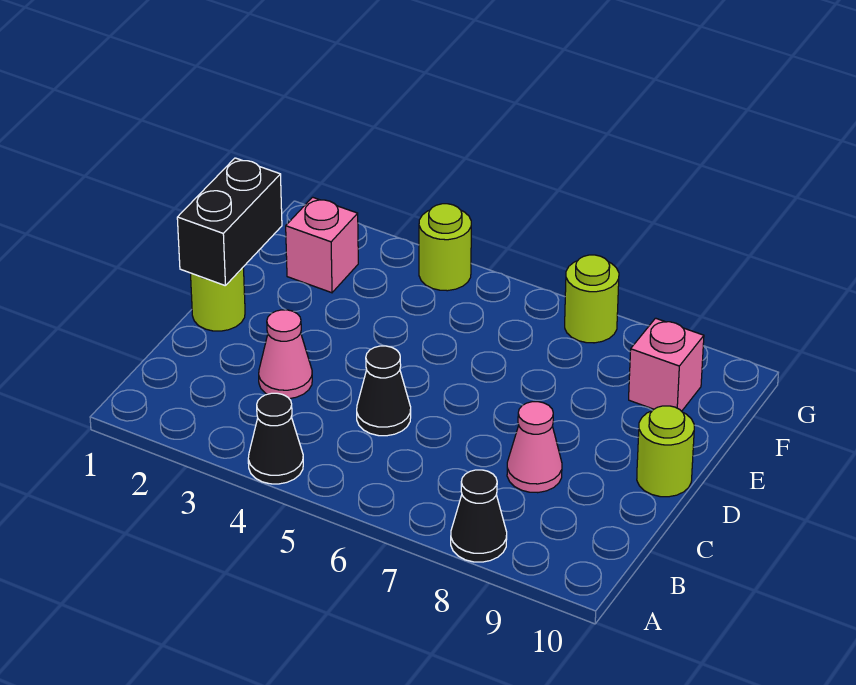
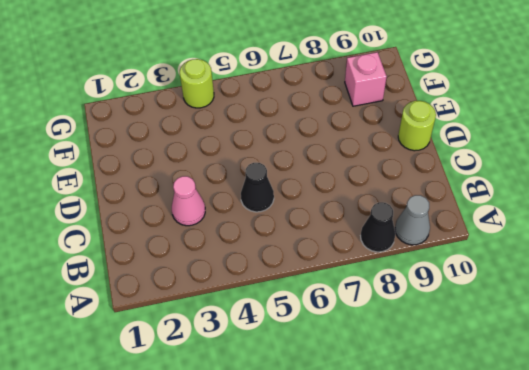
grey 1x1 cone [395,195,430,245] -> none
none -> black 1x1 cone [248,393,303,484]
none -> pink 1x1 cone [507,402,562,493]
none -> lime 1x1 round brick [190,267,245,331]

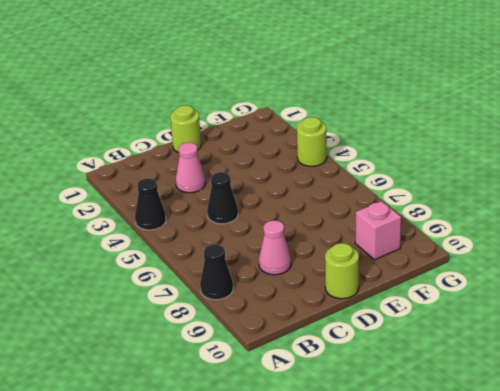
none -> pink 1x1 brick [286,197,358,293]
none -> lime 1x1 round brick [565,255,619,343]
none -> black 1x2 brick [177,158,282,286]

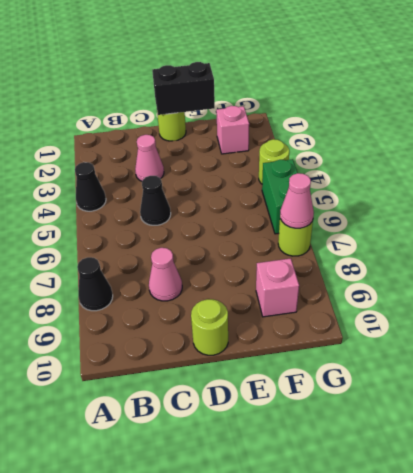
green 1x2 brick [262,159,298,234] -> none
pink 1x1 cone [280,173,314,228] -> none

